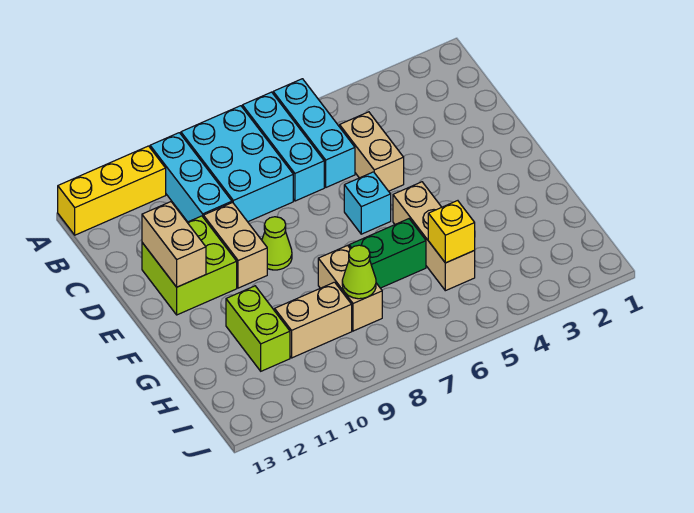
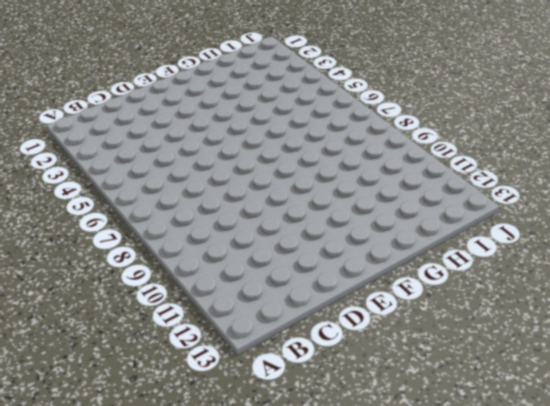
none -> cyan 1x3 brick [273,79,355,187]
none -> cyan 1x3 brick [242,92,324,201]
none -> cyan 2x3 brick [181,106,293,222]

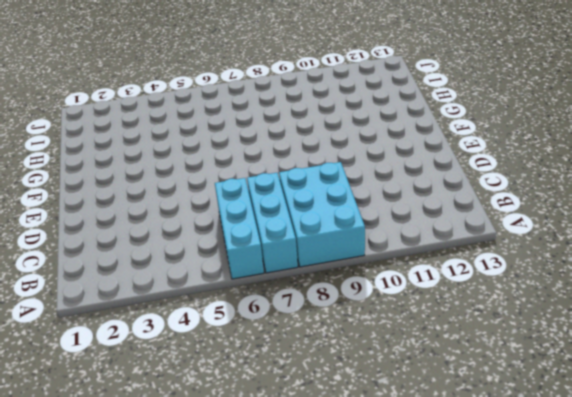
none -> cyan 1x3 brick [150,133,232,222]
none -> yellow 1x3 brick [58,146,166,235]
none -> tan 1x2 brick [340,112,404,191]

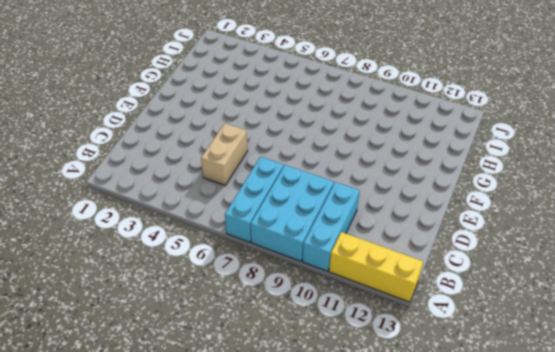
none -> cyan 1x3 brick [273,79,355,187]
none -> tan 1x2 brick [203,202,267,288]
none -> lime 2x2 brick [142,216,237,315]

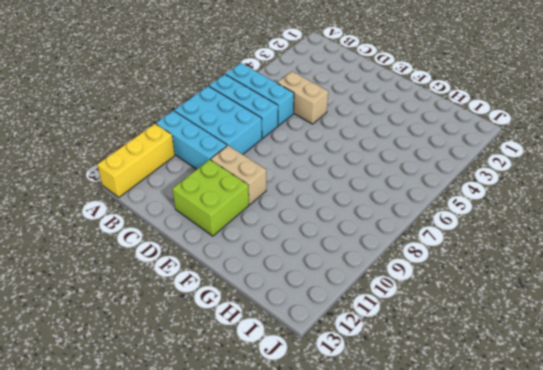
none -> cyan 1x1 brick [344,172,391,234]
none -> lime 1x1 cone [262,217,292,270]
none -> tan 1x3 brick [393,182,475,291]

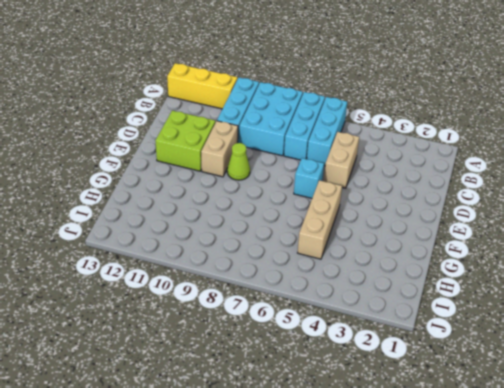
none -> green 1x2 brick [349,219,426,288]
none -> tan 1x2 brick [318,246,382,331]
none -> lime 1x2 brick [226,286,290,371]

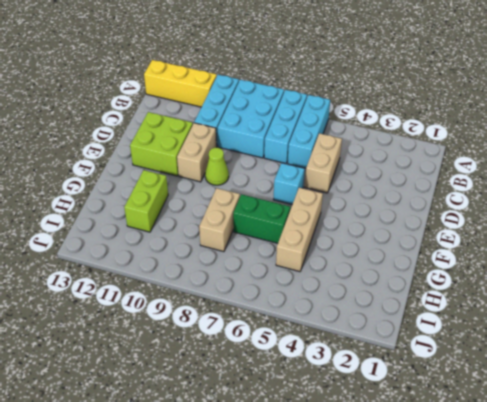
none -> tan 1x2 brick [275,282,352,358]
none -> tan 1x2 brick [142,202,206,287]
none -> yellow 1x1 brick [428,201,475,263]

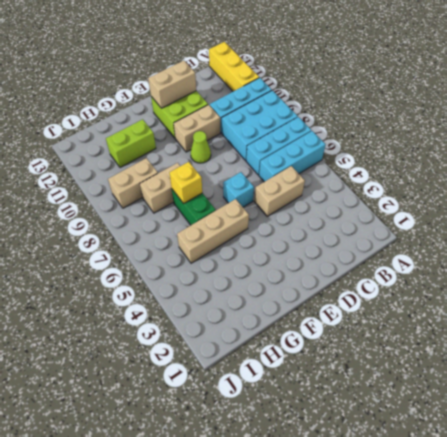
yellow 1x1 brick [169,162,202,203] -> yellow 1x1 brick moved to [428,201,475,263]
tan 1x2 brick [108,158,158,208] -> tan 1x2 brick turned to [275,282,352,358]
none -> lime 1x1 cone [342,245,376,299]

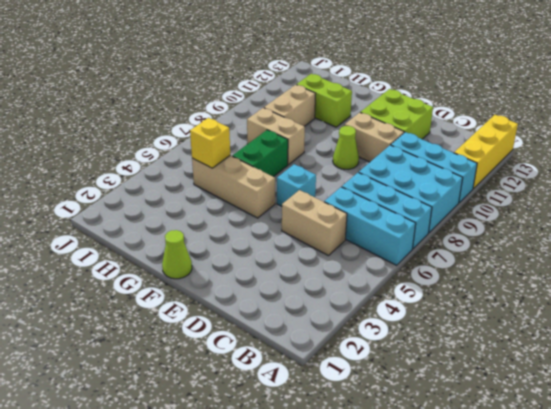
lime 1x1 cone [162,230,192,279] -> lime 1x1 cone moved to [342,245,376,299]
none -> tan 1x2 brick [142,202,206,287]

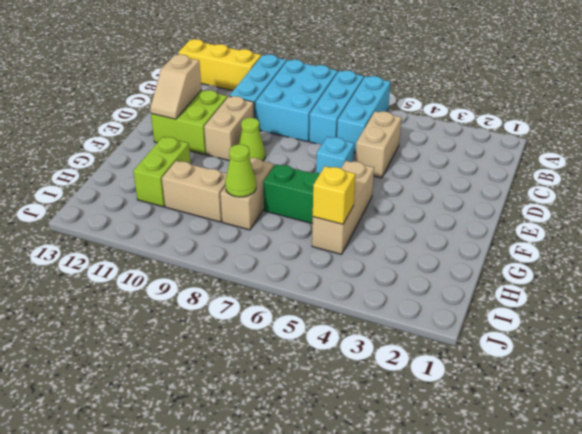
tan 1x2 slope [150,55,202,119] -> tan 1x2 brick [142,202,206,287]

